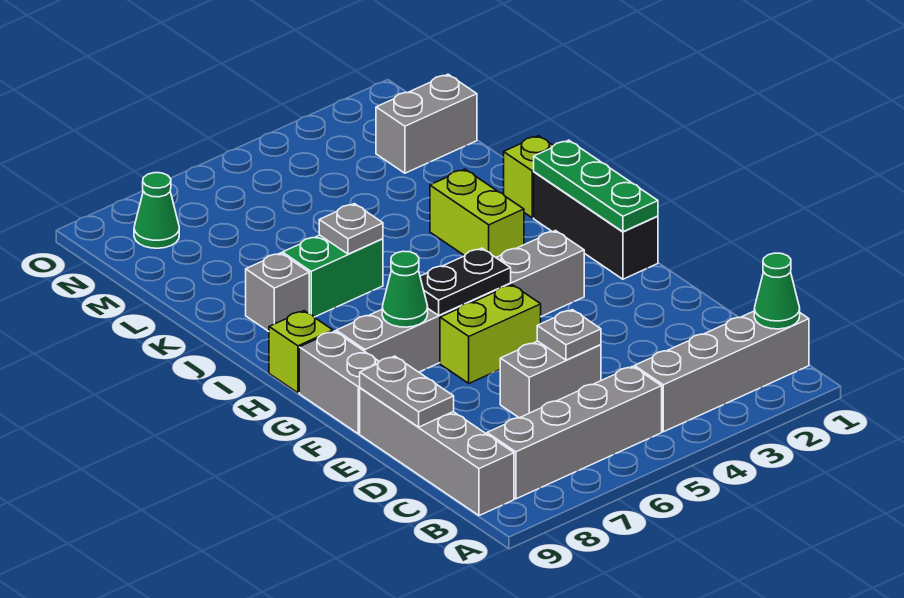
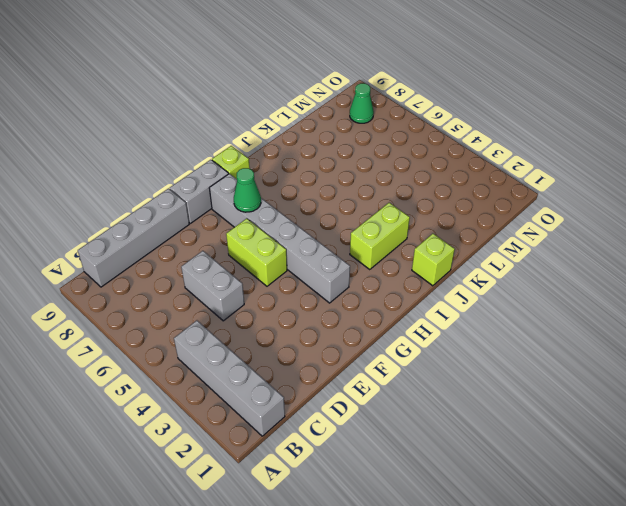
none -> grey 1x4 brick [487,366,662,499]
none -> black 1x3 brick [534,172,658,279]
none -> green 1x2 brick [282,235,383,317]

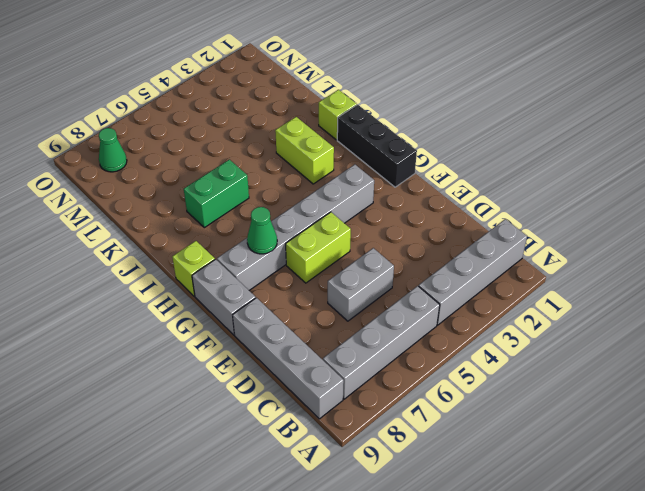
none -> grey 1x1 brick [246,253,309,331]
none -> grey 1x2 brick [376,74,477,173]
none -> green 1x1 cone [754,253,800,329]

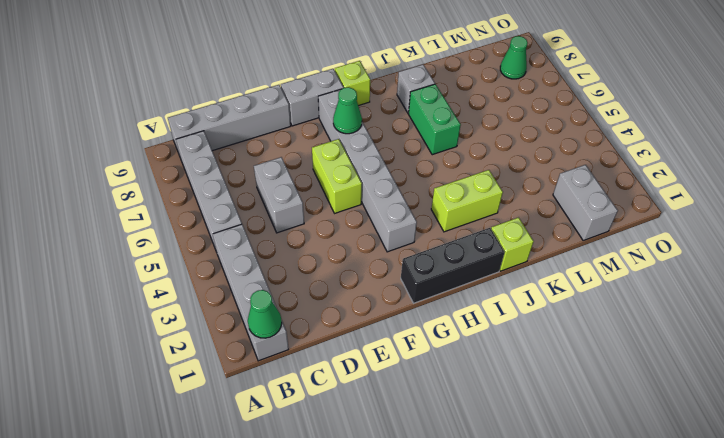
none -> grey 1x1 plate [537,310,601,360]
none -> grey 1x2 plate [360,356,454,427]
none -> green 1x3 plate [534,140,658,232]

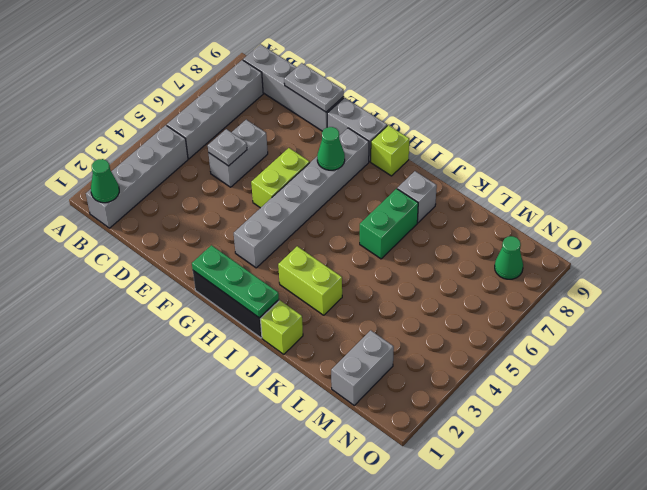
none -> black 1x2 plate [420,248,511,315]
none -> grey 1x1 plate [319,204,383,254]

